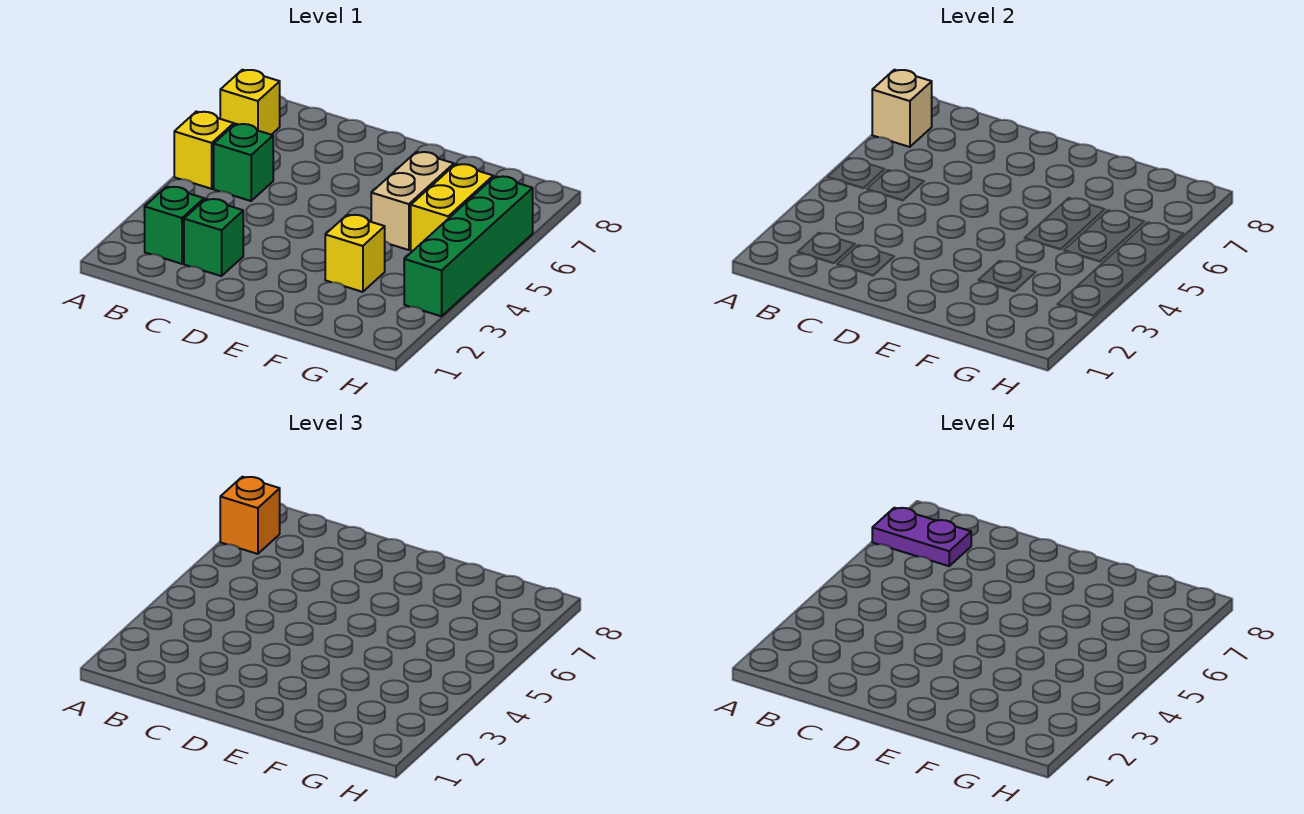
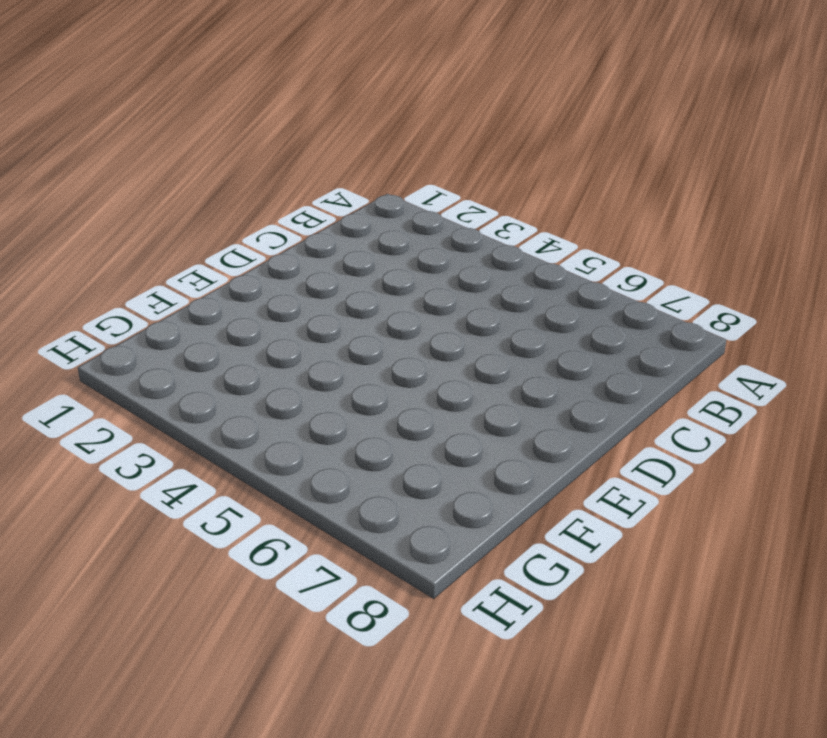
none -> yellow 1x1 brick [174,112,234,189]
none -> yellow 1x1 brick [220,70,280,135]
none -> green 1x1 brick [144,187,204,264]

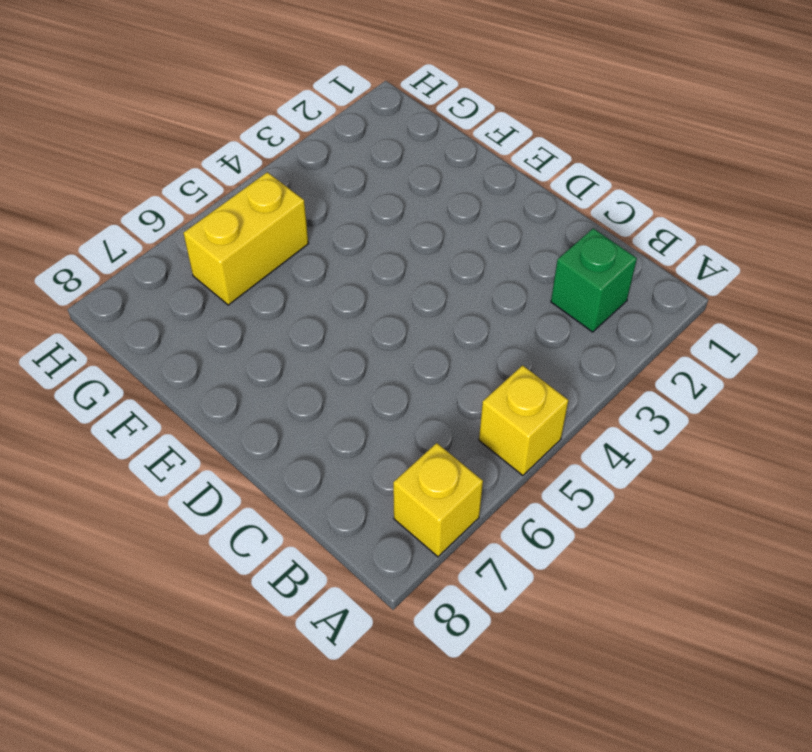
none -> green 1x1 brick [214,124,273,201]
none -> green 1x1 brick [184,199,243,276]
none -> yellow 1x1 brick [325,215,385,292]

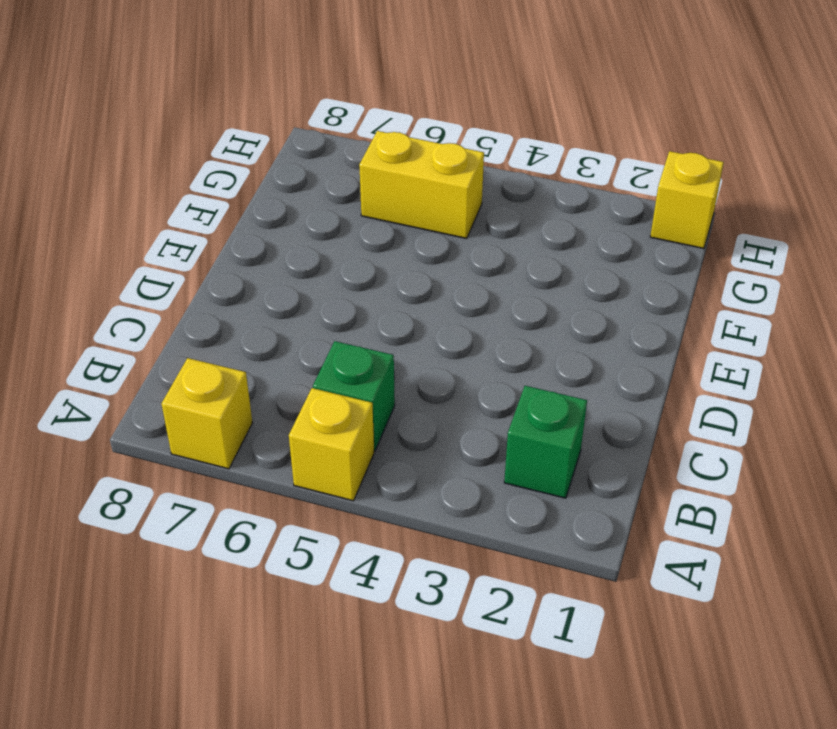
yellow 1x1 brick [650,151,724,249] -> yellow 1x1 brick moved to [325,215,385,292]
none -> green 1x1 brick [184,199,243,276]
none -> tan 1x2 brick [371,152,454,250]
none -> green 1x4 brick [404,176,533,316]

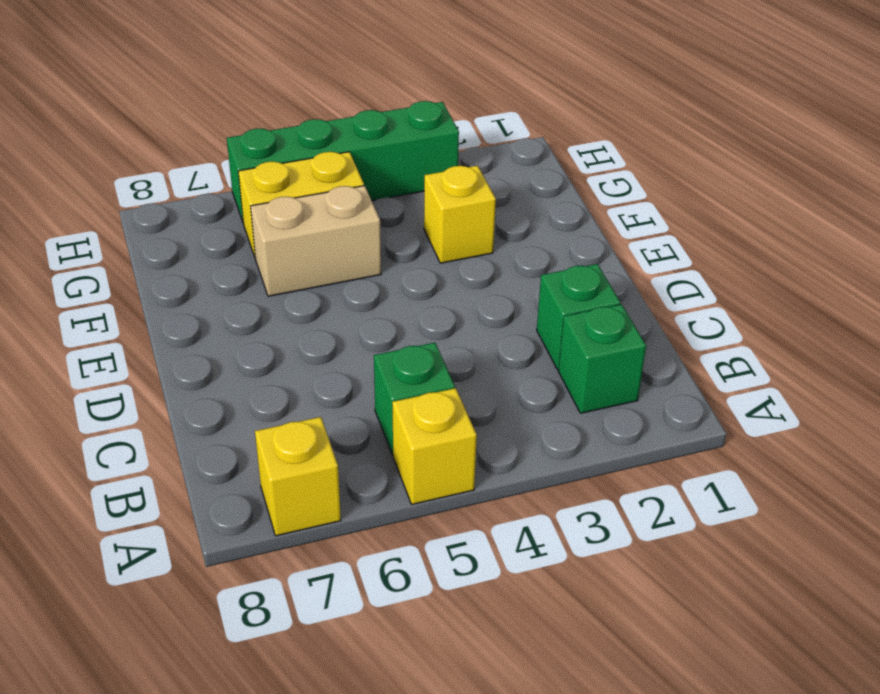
none -> tan 1x1 brick [872,70,932,147]
none -> orange 1x1 brick [220,477,280,554]
none -> purple 1x2 plate [872,508,971,566]

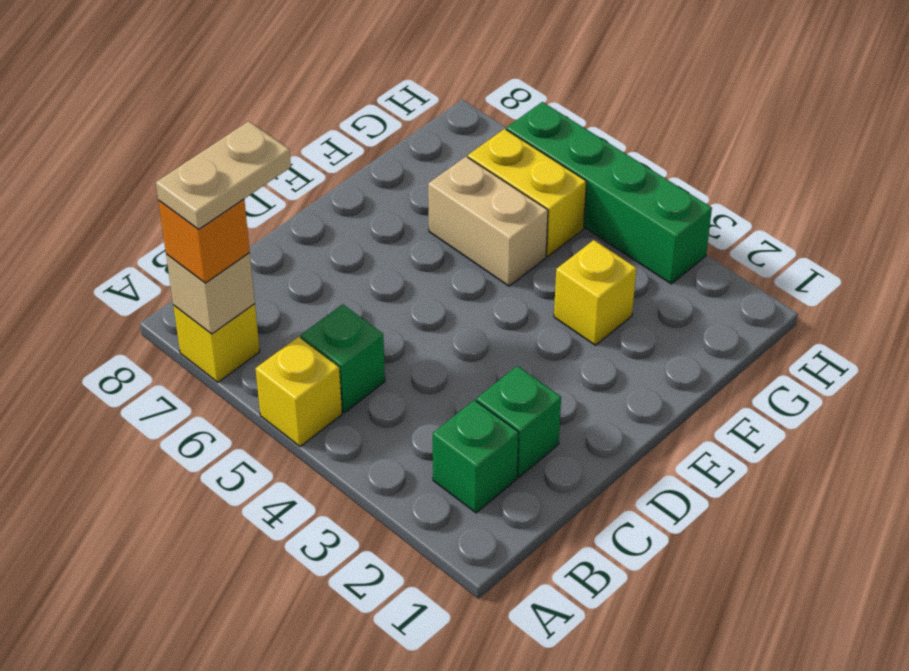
tan 1x2 plate [156,121,291,230] -> purple 1x2 plate [872,508,971,566]

